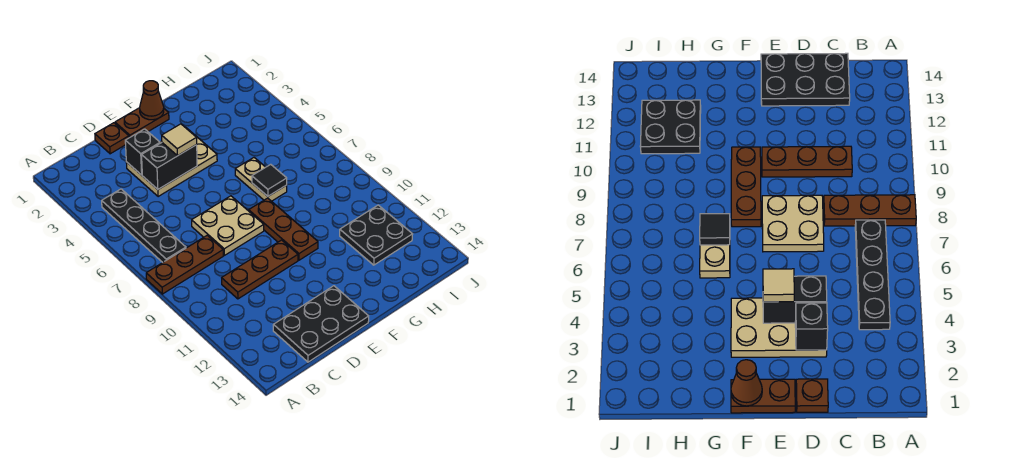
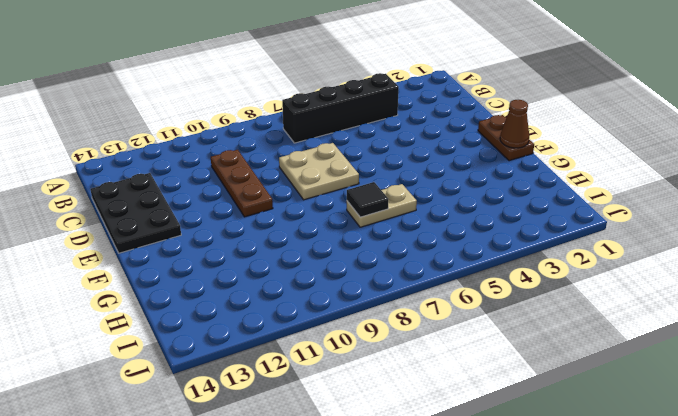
black 1x4 brick [282,73,399,143] -> black 1x4 plate [102,189,186,262]
none -> brown 1x3 plate [146,235,223,294]
none -> brown 1x1 plate [95,123,129,154]
none -> tan 2x3 plate [126,127,217,197]

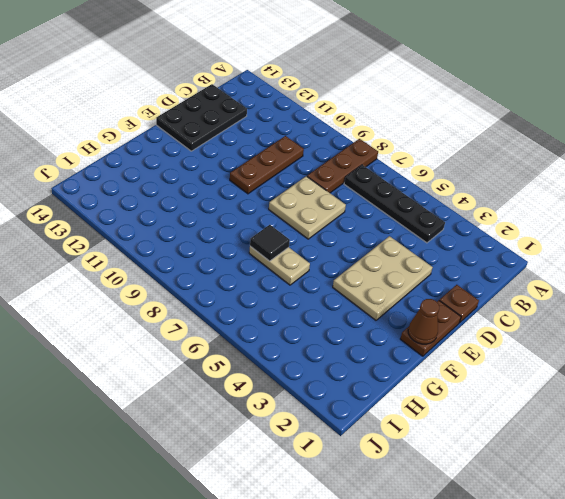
none -> brown 1x3 plate [249,198,318,260]
none -> black 2x2 plate [340,205,413,265]
none -> black 1x1 brick [125,129,160,175]

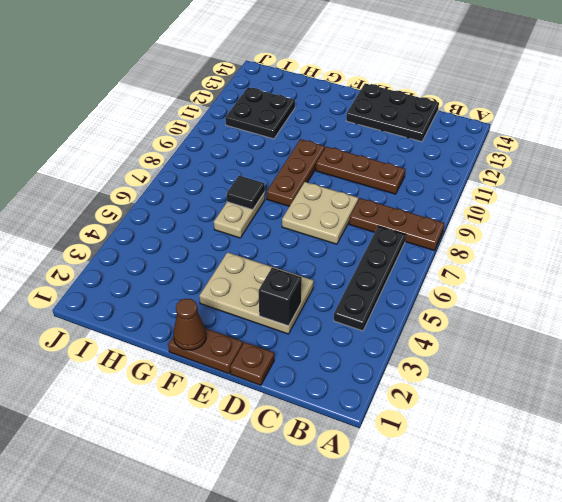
none -> black 1x2 brick [142,143,197,189]
none -> tan 1x1 tile [162,124,197,156]

